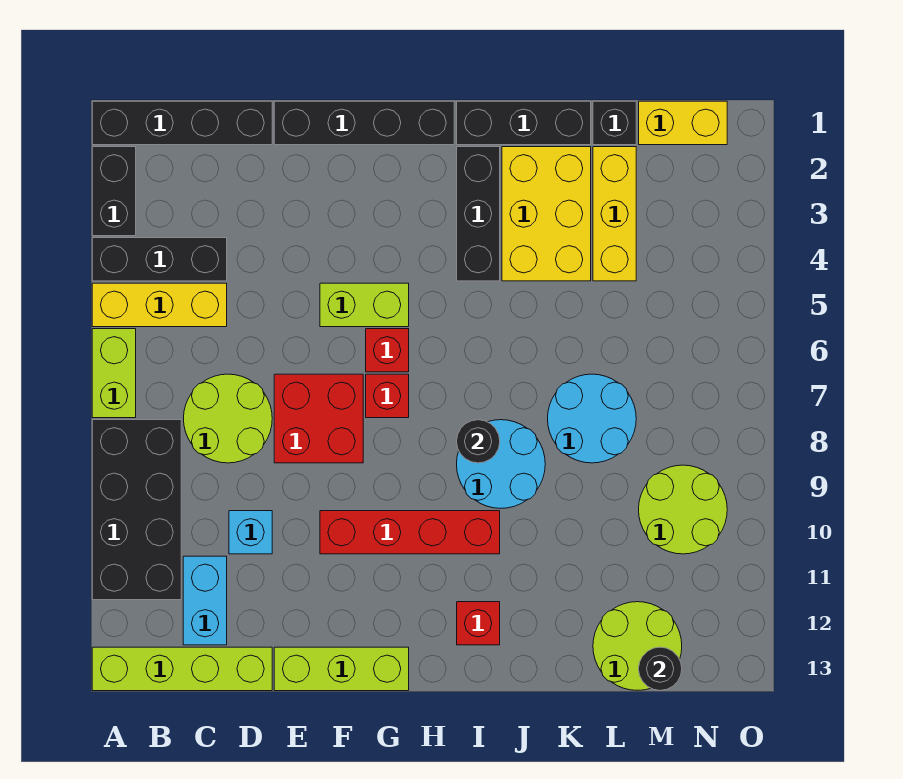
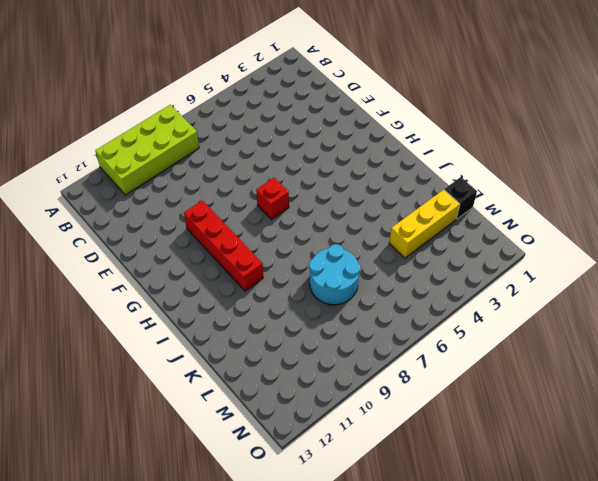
lime 2x4 brick [95,105,199,195] -> black 2x4 brick [92,420,181,600]
none -> black 1x4 brick [92,101,272,145]
none -> black 1x2 brick [92,147,136,236]
none -> black 1x3 brick [92,238,227,281]
none -> yellow 1x3 brick [92,283,227,327]

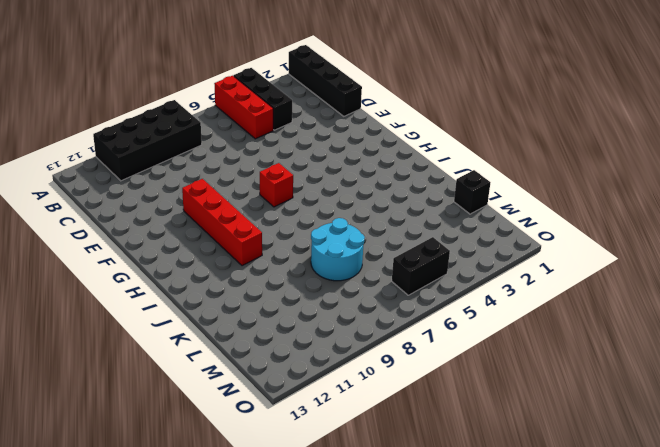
red 1x3 brick [214,76,273,139] -> yellow 1x3 brick [92,283,227,327]
black 1x2 brick [392,237,450,295] -> black 1x2 brick moved to [92,147,136,236]
none -> lime 1x2 brick [92,329,136,418]
none -> lime 1x4 brick [92,647,272,691]
none -> lime 2x2 round brick [184,374,272,463]
none -> cyan 1x2 brick [183,556,227,645]

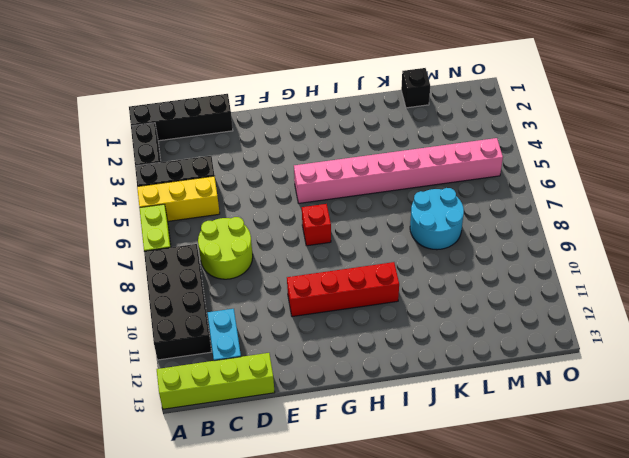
pink 1x8 brick [294,138,503,203] -> lime 1x2 brick [320,283,409,327]
none -> cyan 1x1 brick [229,511,272,554]
none -> black 1x4 brick [274,101,454,145]
none -> red 2x2 brick [274,374,363,463]
none -> lime 1x3 brick [274,647,409,691]

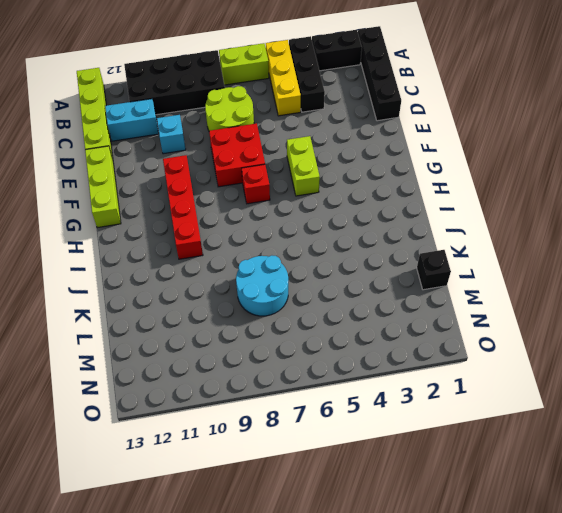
none -> black 1x4 brick [274,101,454,145]
none -> red 1x1 brick [366,329,409,372]
none -> black 1x3 brick [457,101,591,145]
none -> black 1x3 brick [457,147,500,281]

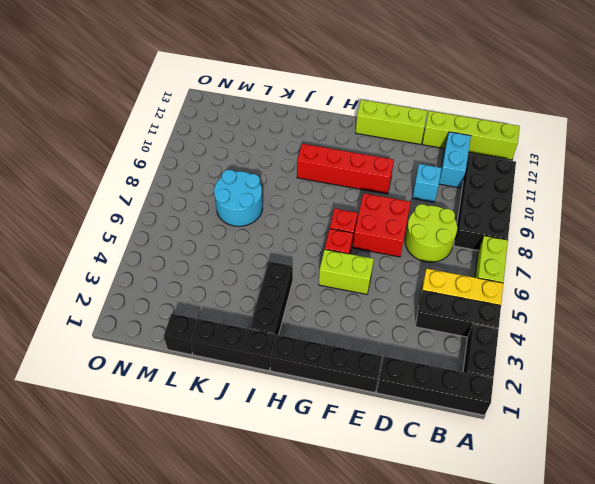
none -> cyan 2x2 round brick [457,420,545,508]
none -> red 1x1 brick [457,602,500,645]
none -> yellow 2x3 brick [502,147,591,281]
none -> yellow 1x3 brick [593,147,636,281]

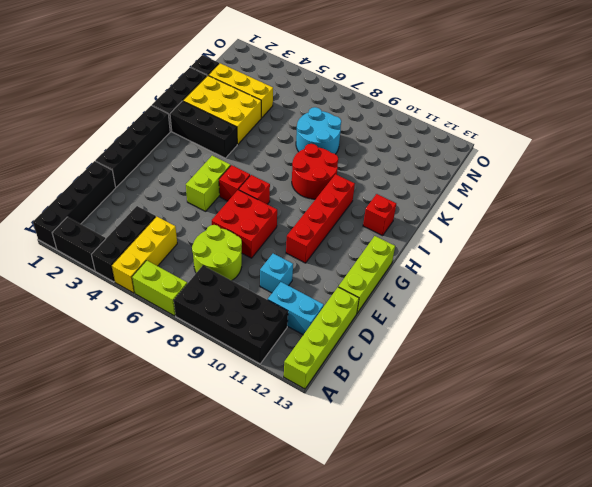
red 2x2 round brick [292,144,338,199] -> cyan 2x2 round brick [457,420,545,508]
none -> lime 2x2 round brick [593,602,682,690]
none -> yellow 1x2 brick [639,101,727,145]
none -> lime 2x2 round brick [639,465,727,554]
none -> black 1x1 round brick [457,420,500,463]

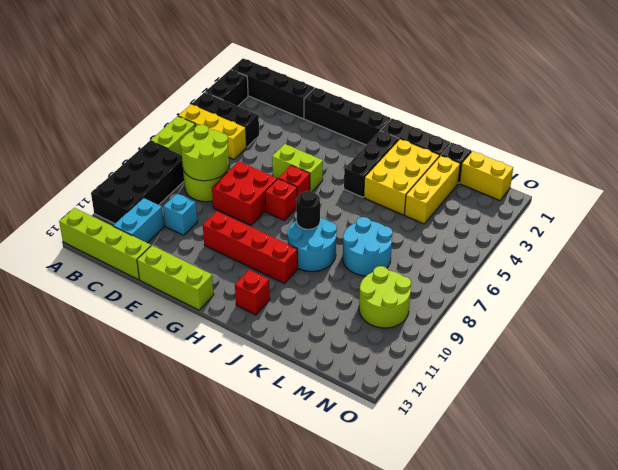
lime 2x2 round brick [180,125,229,181] -> lime 2x2 round brick moved to [593,602,682,690]
none -> black 1x1 round brick [639,647,682,690]

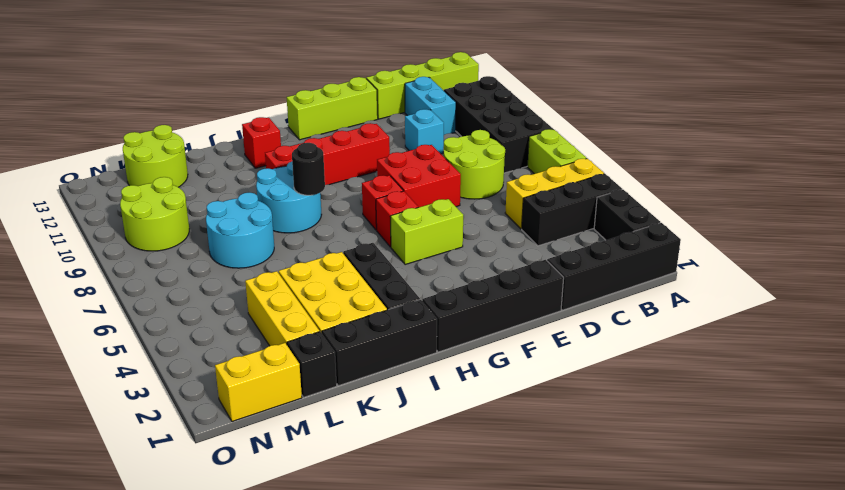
none -> black 1x1 round brick [639,647,682,690]

